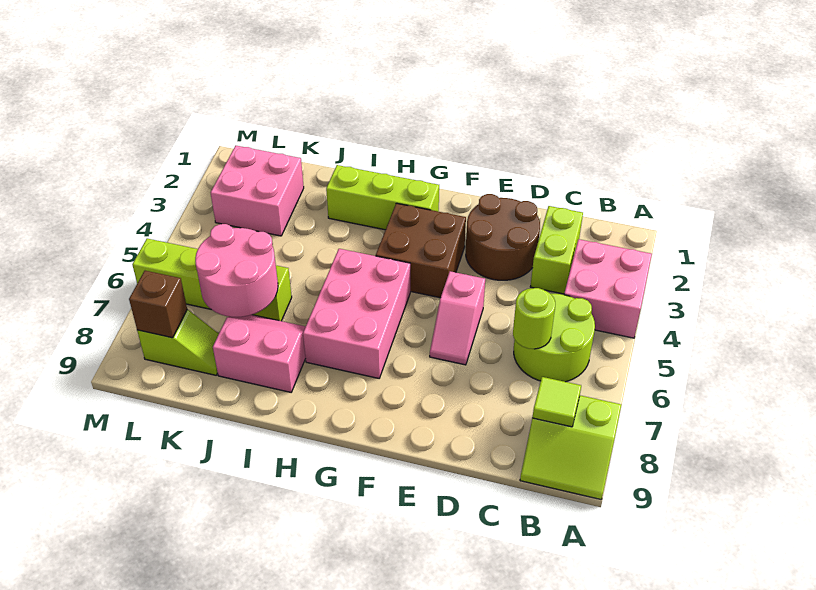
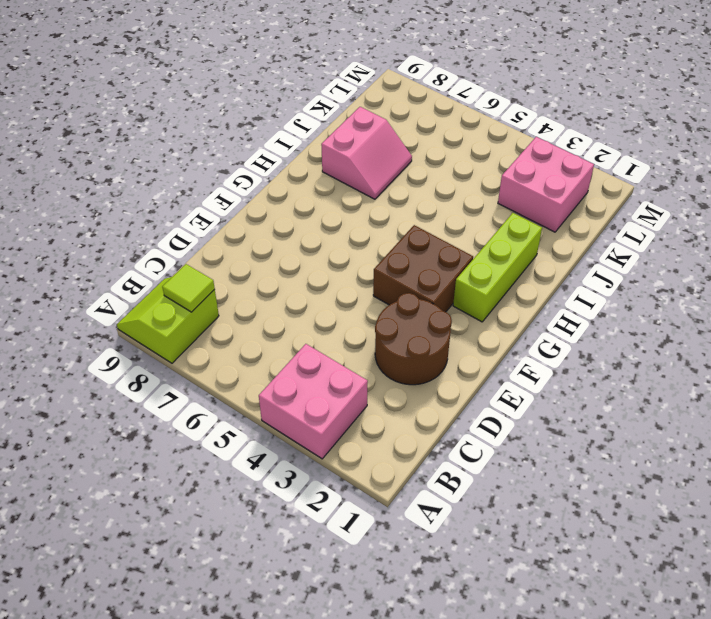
none -> lime 2x2 round brick [514,293,595,382]
none -> lime 1x2 brick [530,206,583,294]
none -> pink 1x2 slope [430,271,485,365]

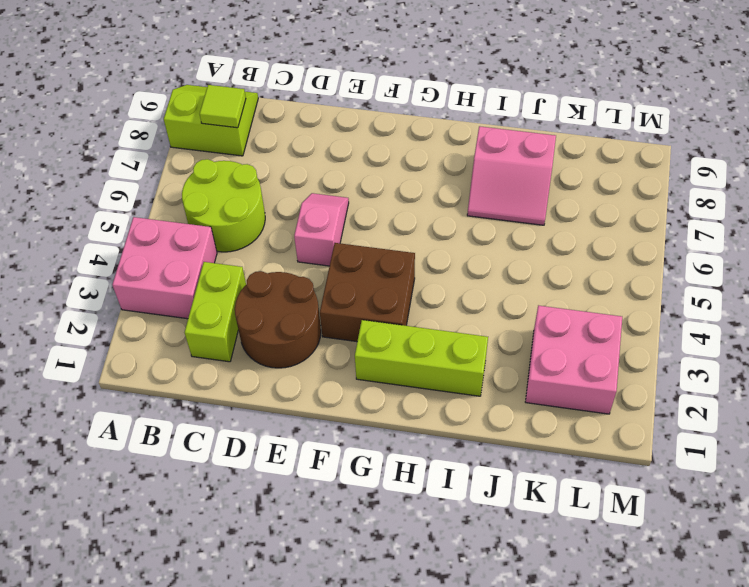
none -> pink 2x3 brick [303,249,410,378]
none -> lime 1x4 brick [132,238,292,321]
none -> lime 1x2 slope [137,310,219,375]

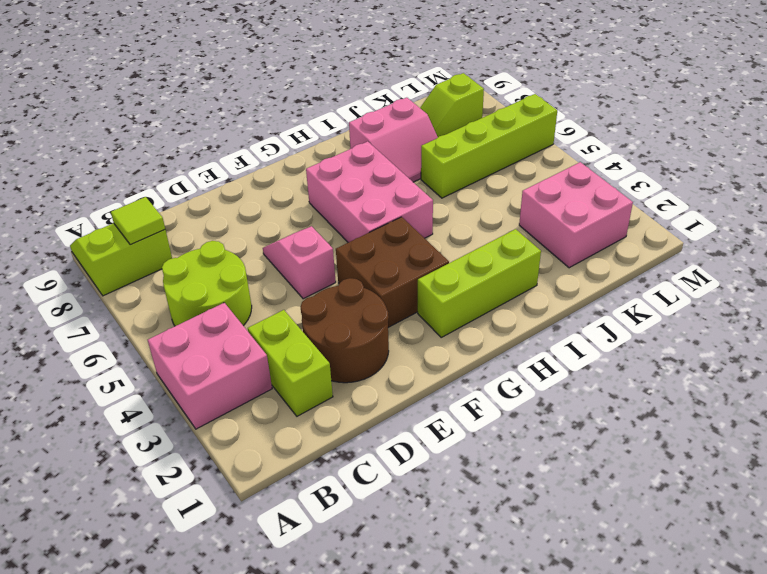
none -> lime 1x1 round brick [513,288,555,349]
none -> pink 2x2 round brick [195,224,278,317]
none -> brown 1x1 brick [129,271,187,338]

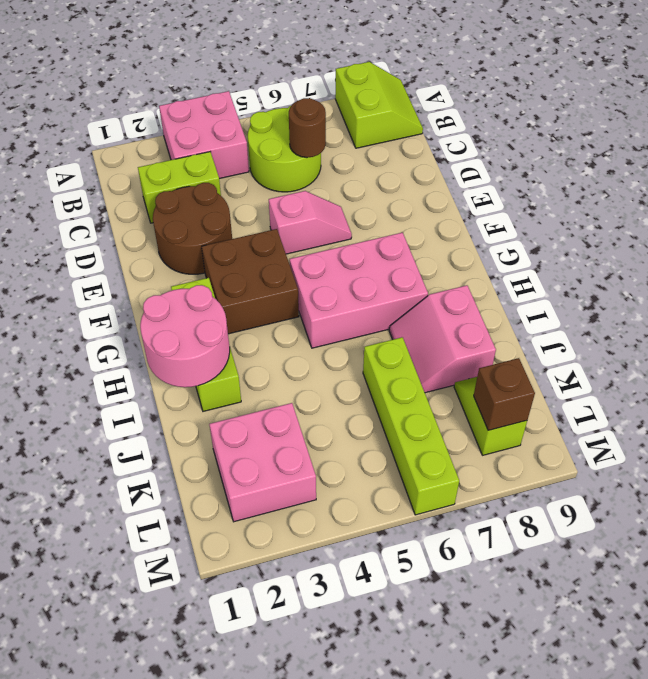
brown 1x1 round brick [289,98,326,157] -> lime 1x1 round brick [513,288,555,349]
pink 2x2 round brick [140,285,230,387] -> pink 2x2 round brick moved to [195,224,278,317]
none -> lime 1x1 tile [532,377,581,427]

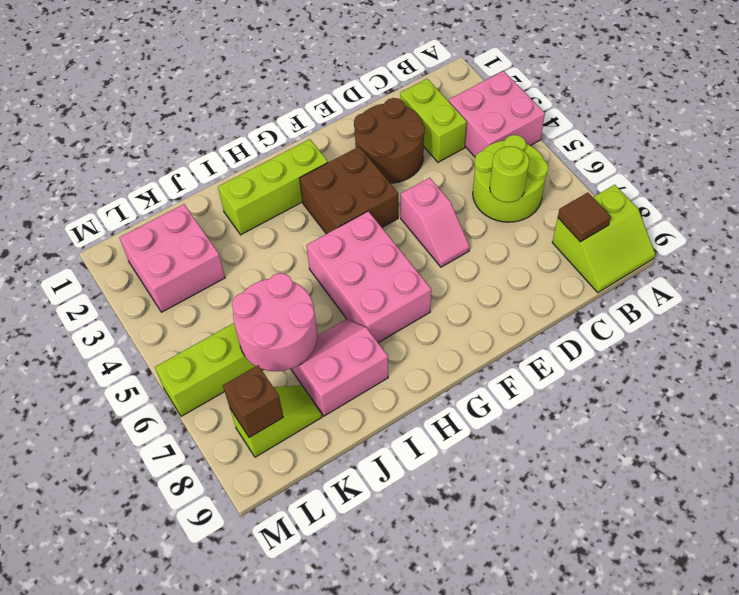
brown 1x1 tile [558,193,611,242] -> lime 1x1 tile [532,377,581,427]

